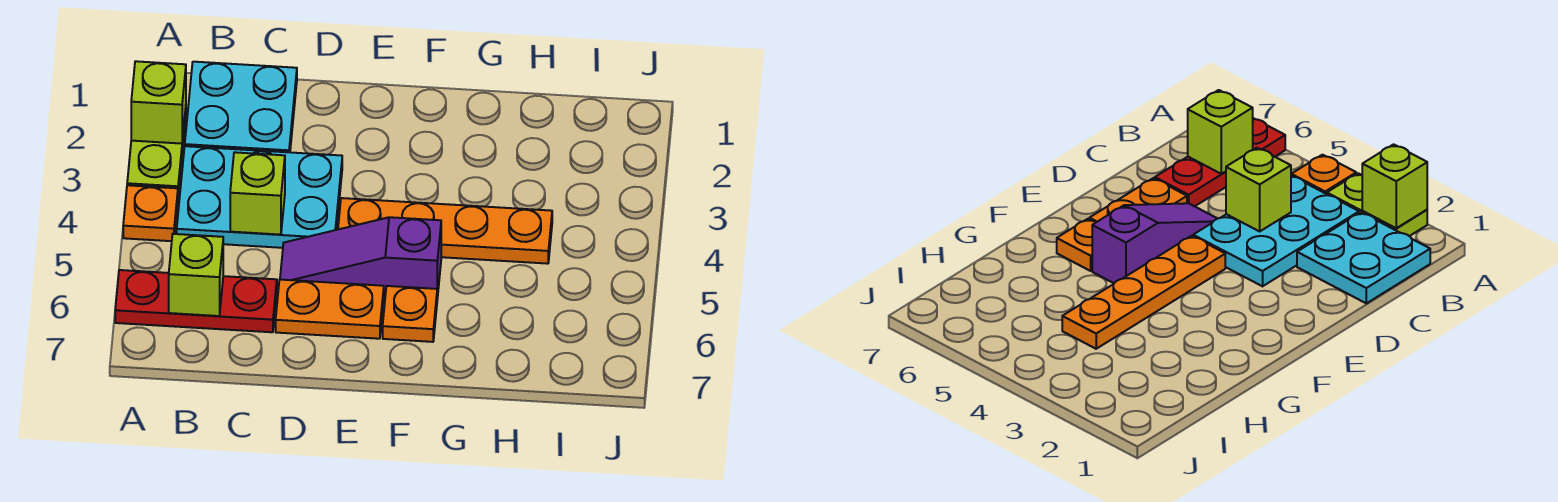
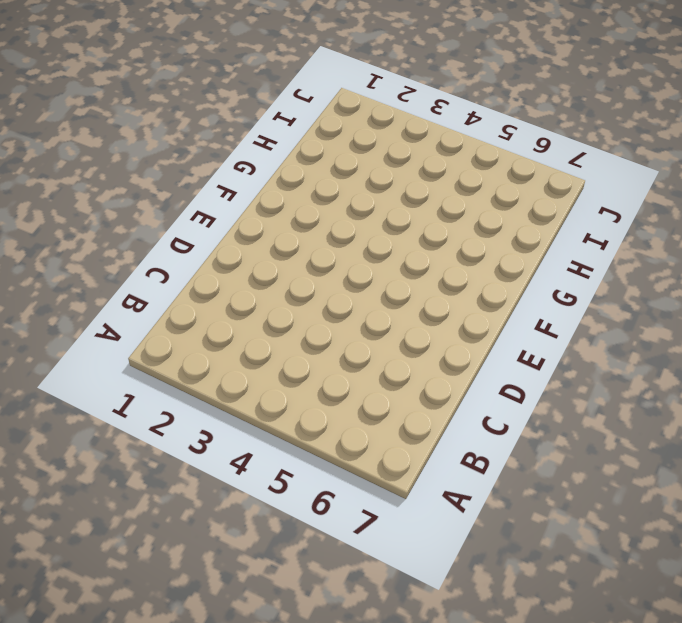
none -> lime 1x2 plate [127,109,186,195]
none -> orange 1x1 plate [123,185,178,241]
none -> red 1x3 plate [115,270,277,332]

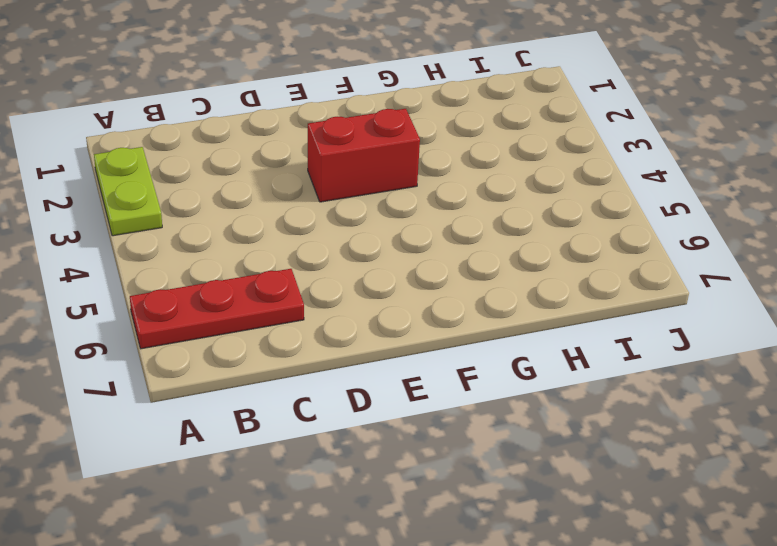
red 1x2 brick [308,109,420,202] -> none
none -> orange 1x1 plate [123,185,178,241]
none -> cyan 2x2 plate [185,62,297,152]
none -> cyan 2x3 plate [177,146,342,248]

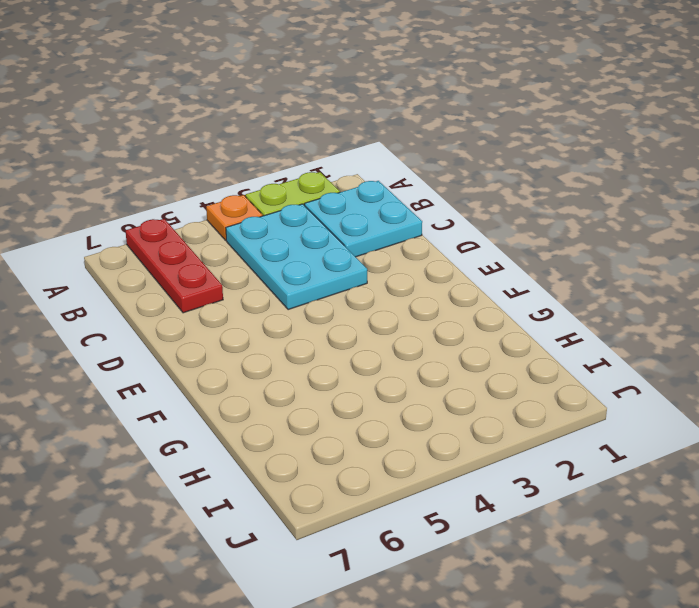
none -> purple 1x3 slope [280,217,441,299]
none -> orange 1x2 plate [276,280,384,339]
none -> orange 1x4 plate [338,198,552,264]

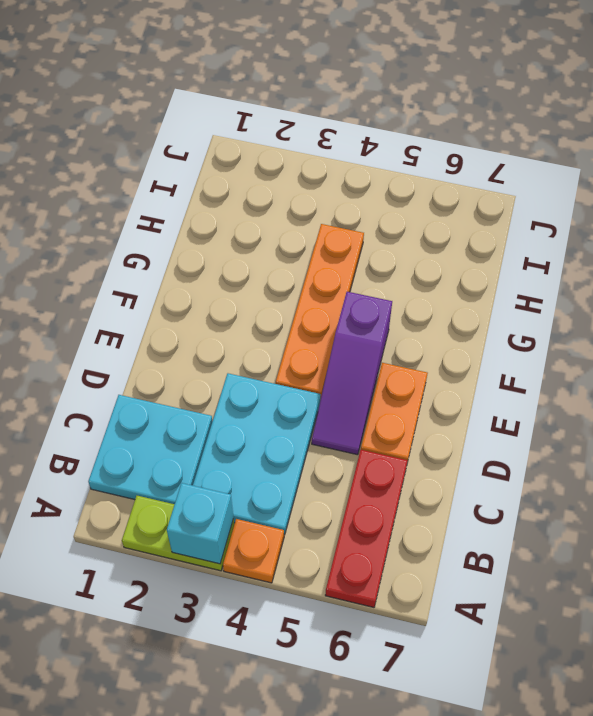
cyan 1x1 brick [167,483,234,564] -> none
none -> orange 1x1 plate [383,286,437,342]
none -> lime 1x1 brick [131,61,186,144]
none -> lime 1x1 brick [169,234,223,316]

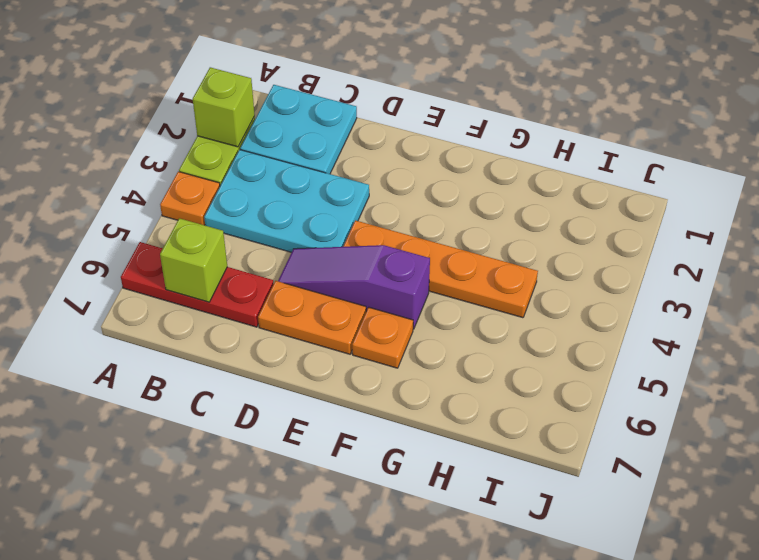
none -> lime 1x1 brick [230,152,285,235]

